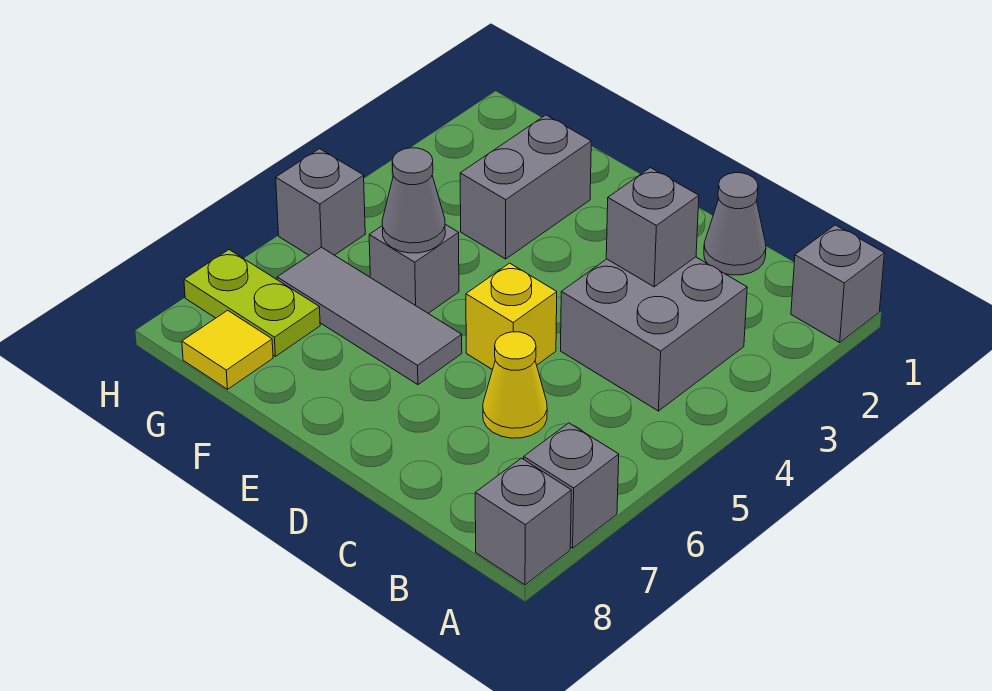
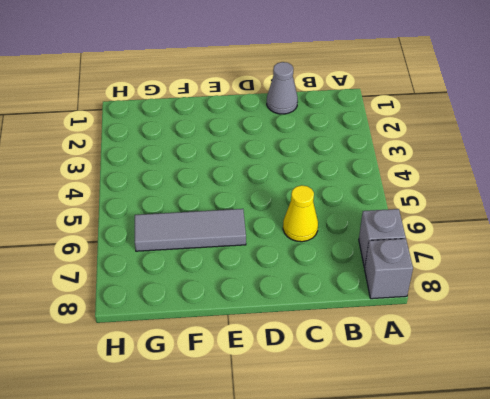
none -> grey 1x1 brick [791,225,884,343]
none -> grey 2x2 brick [561,257,747,411]
none -> yellow 1x1 brick [466,263,557,370]

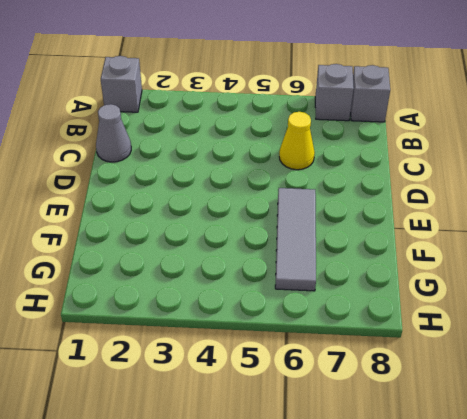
none -> grey 2x2 brick [561,257,747,411]
none -> yellow 1x1 brick [466,263,557,370]
none -> grey 1x2 brick [460,115,591,259]

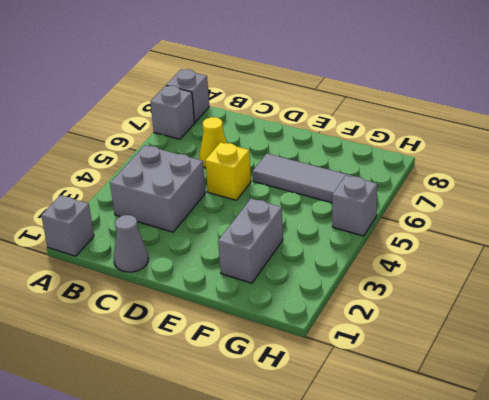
none -> grey 1x1 brick [369,224,459,313]
none -> lime 1x2 plate [184,250,320,356]
none -> yellow 1x1 tile [182,310,273,389]

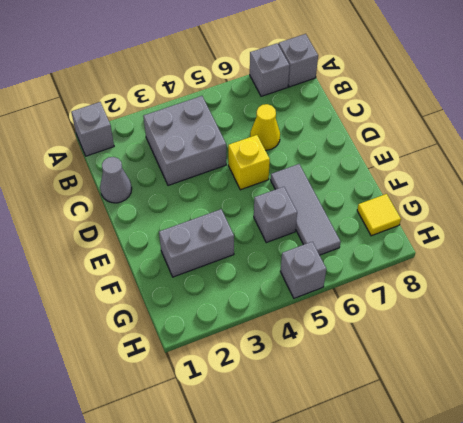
none -> lime 1x2 plate [184,250,320,356]
none -> grey 1x1 brick [606,168,699,287]
none -> grey 1x1 cone [382,148,445,253]

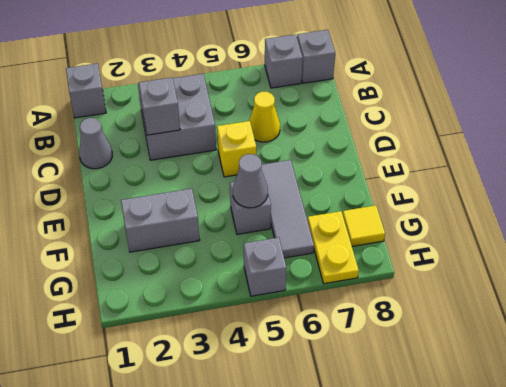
yellow 1x2 plate [308,211,359,284] -> lime 1x2 plate [184,250,320,356]

